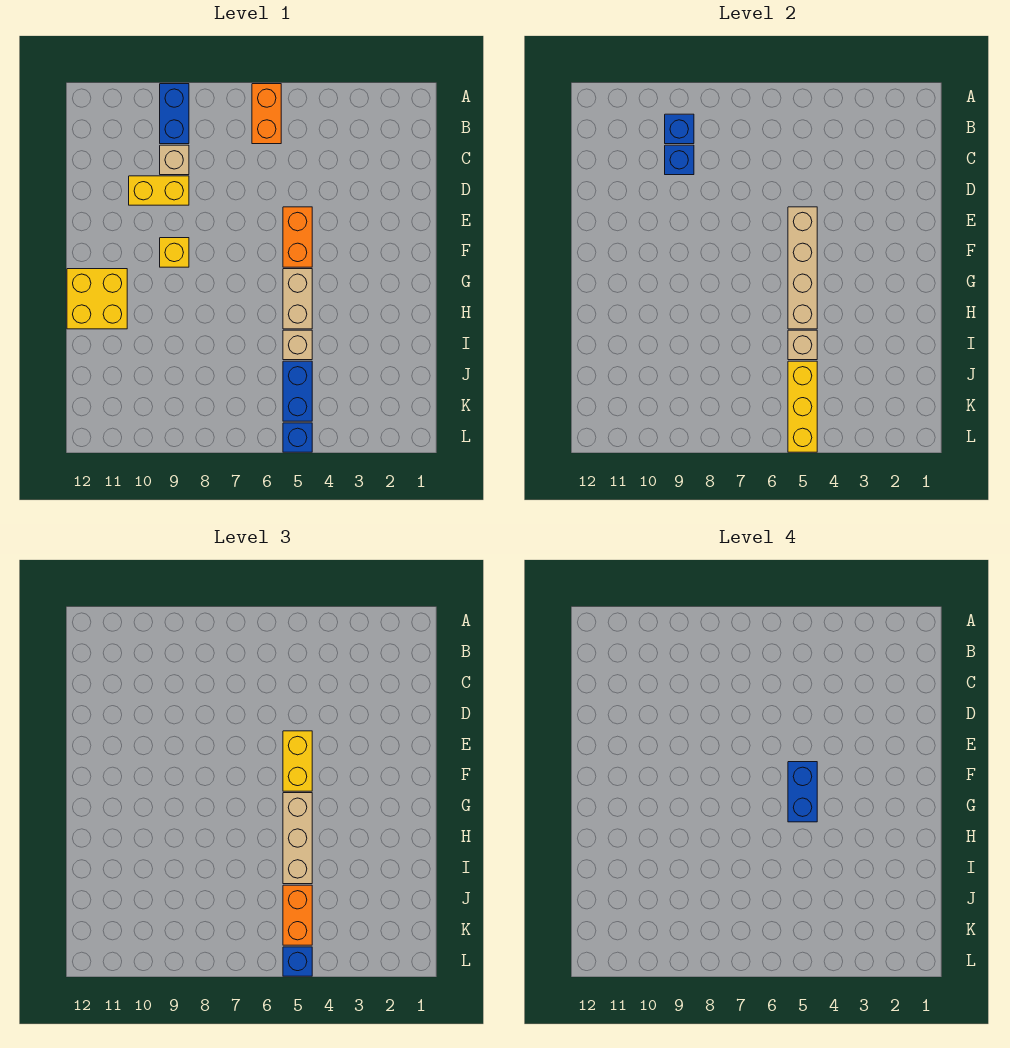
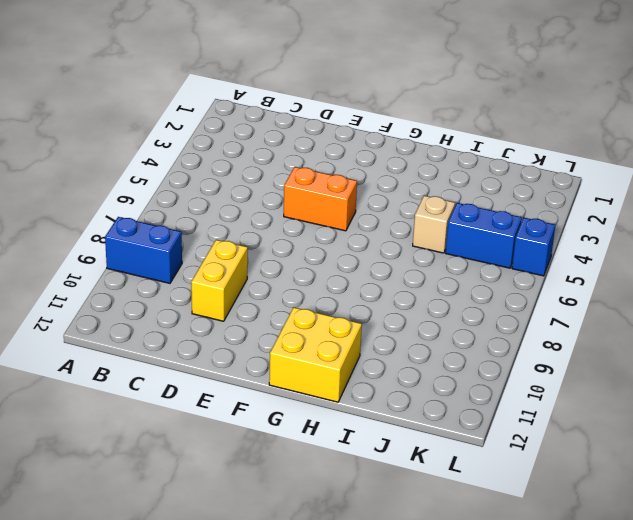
none -> orange 1x2 brick [252,84,281,144]
none -> tan 1x1 brick [160,145,189,175]
none -> yellow 1x1 brick [160,238,189,267]

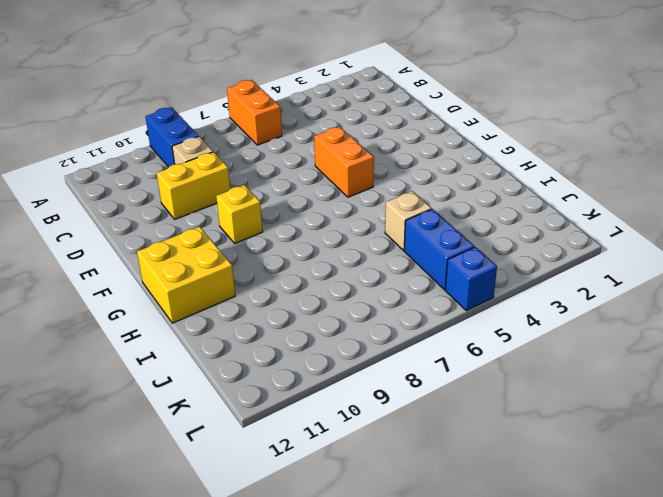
none -> tan 1x2 brick [283,269,312,329]
none -> blue 1x1 brick [665,114,694,144]
none -> blue 1x1 brick [665,145,694,175]

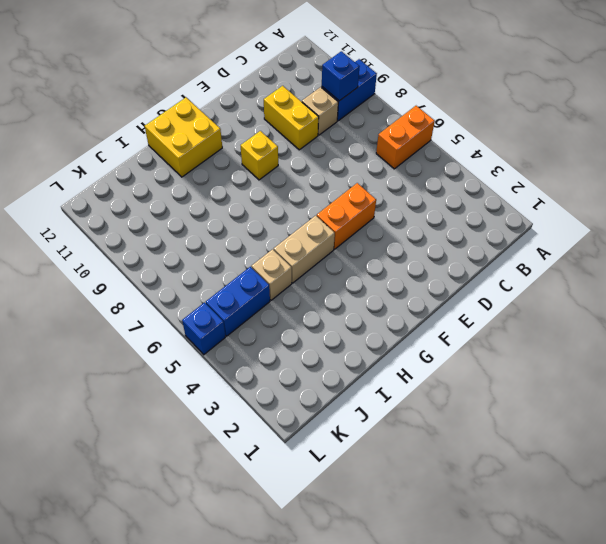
none -> blue 1x1 brick [665,145,694,175]
none -> tan 1x4 brick [788,207,817,329]
none -> tan 1x1 brick [788,330,817,360]

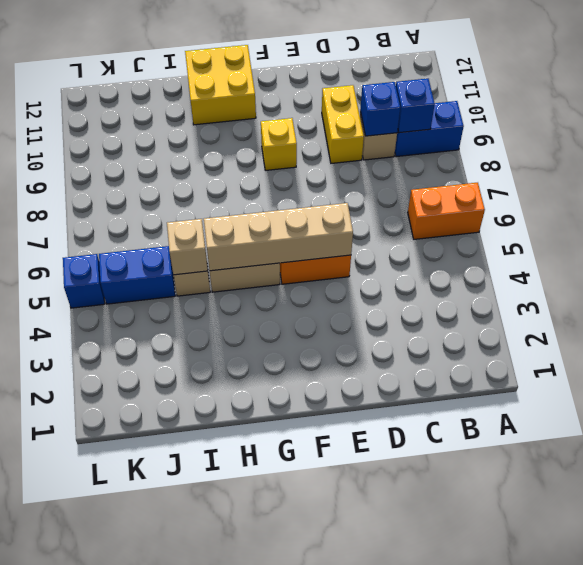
none -> yellow 1x3 brick [788,361,817,452]
none -> yellow 1x2 brick [283,731,312,791]
none -> tan 1x3 brick [283,793,312,884]

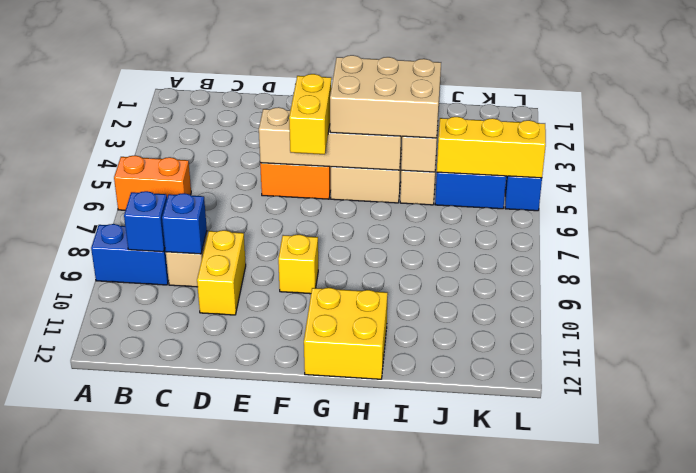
yellow 1x2 brick [289,74,331,154] -> yellow 1x2 brick turned to [283,731,312,791]
tan 2x3 brick [330,55,441,138] -> tan 1x3 brick [283,793,312,884]
none -> orange 1x2 brick [283,885,312,945]
none -> blue 1x1 brick [283,947,312,976]
none -> blue 1x2 brick [788,762,817,822]

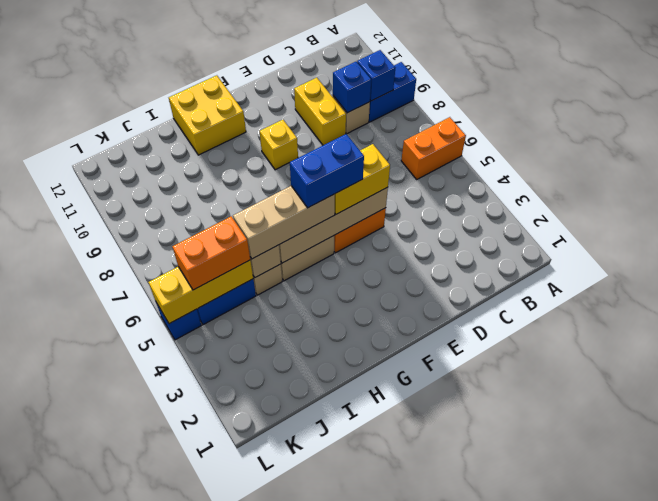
none -> blue 1x1 brick [283,947,312,976]

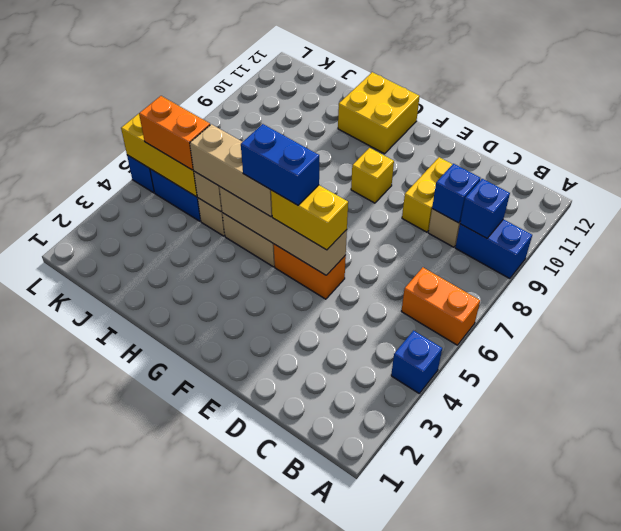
blue 1x1 brick [391,331,442,393] -> blue 1x1 brick moved to [283,947,312,976]

